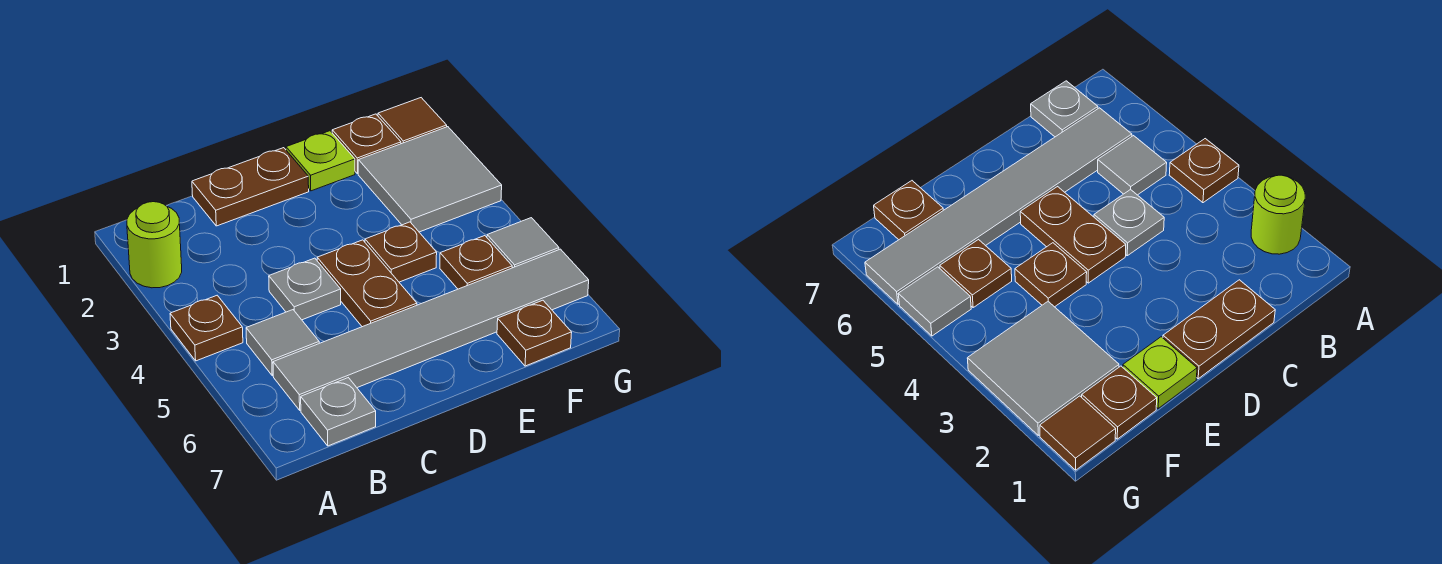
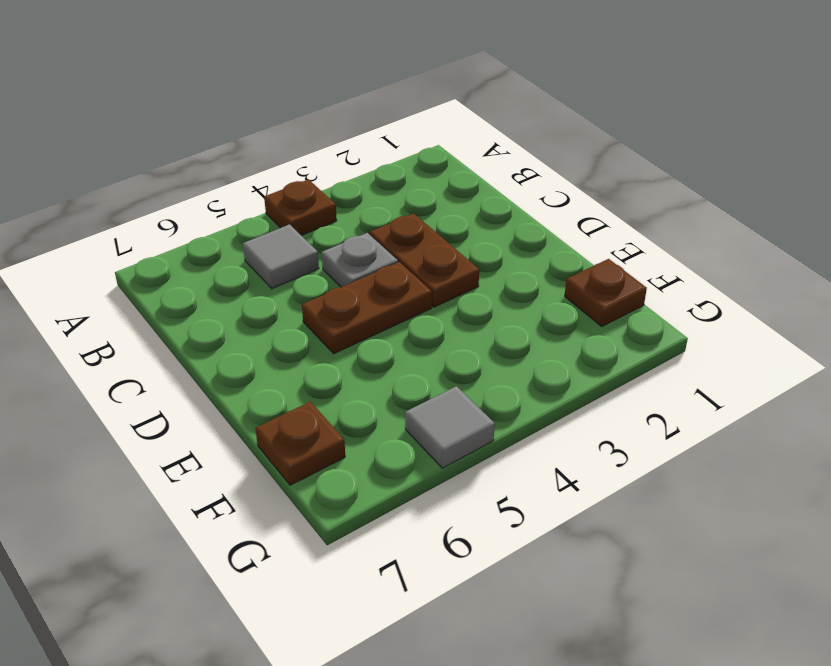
brown 1x2 plate [369,213,479,307] -> brown 1x2 plate moved to [192,148,309,226]
none -> lime 1x1 round brick [127,202,182,288]
none -> grey 1x6 tile [273,249,589,410]
none -> grey 1x1 plate [301,378,376,446]

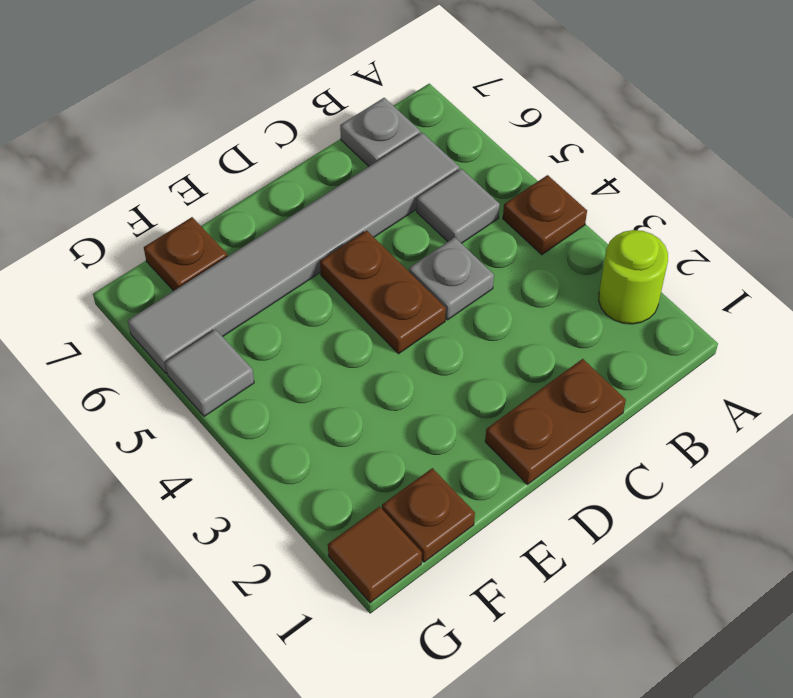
none -> lime 1x1 plate [286,131,355,191]
none -> brown 1x1 plate [365,222,437,282]
none -> grey 2x2 tile [358,127,502,232]

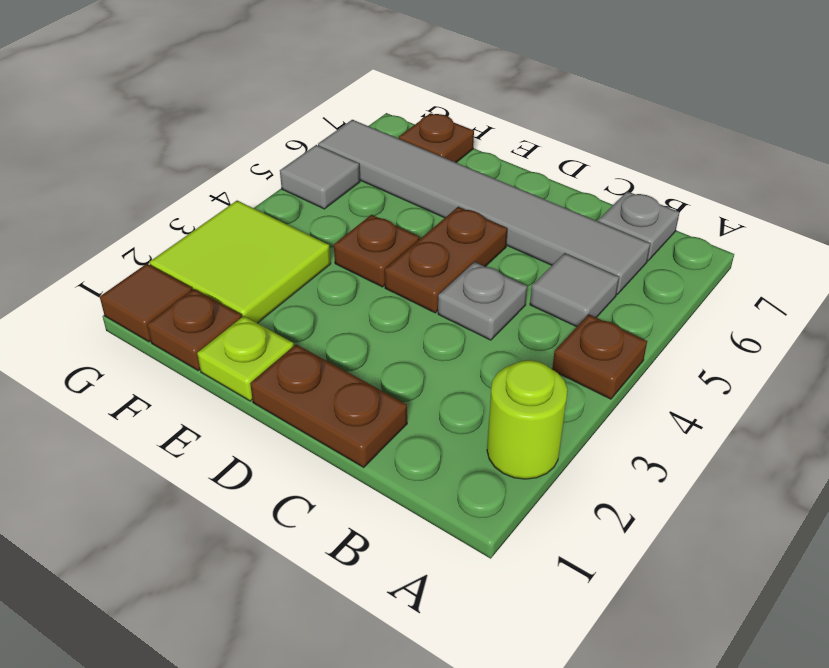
lime 2x2 tile [149,201,331,323] -> grey 2x2 tile [358,127,502,232]
none -> brown 1x1 plate [440,236,512,289]

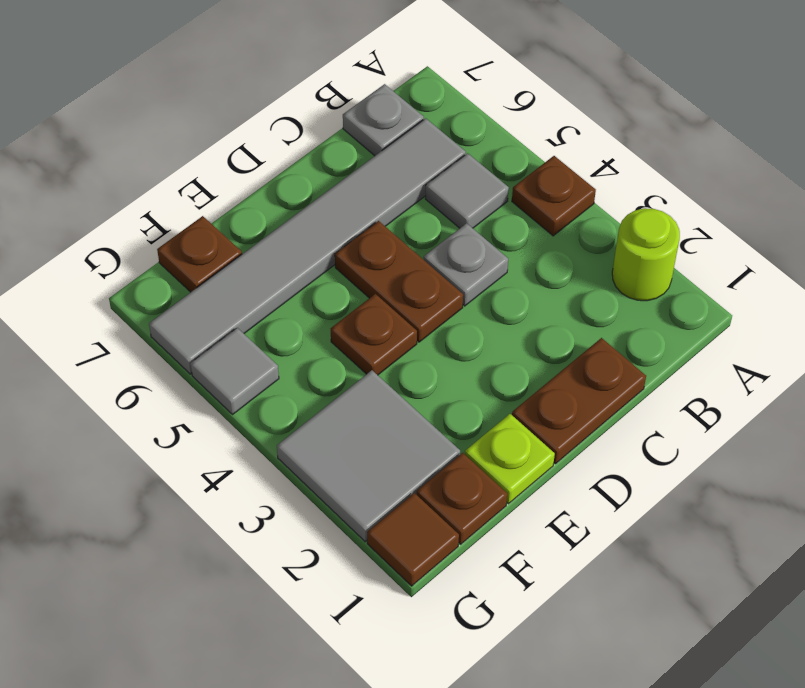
none -> brown 1x1 plate [440,236,512,289]

